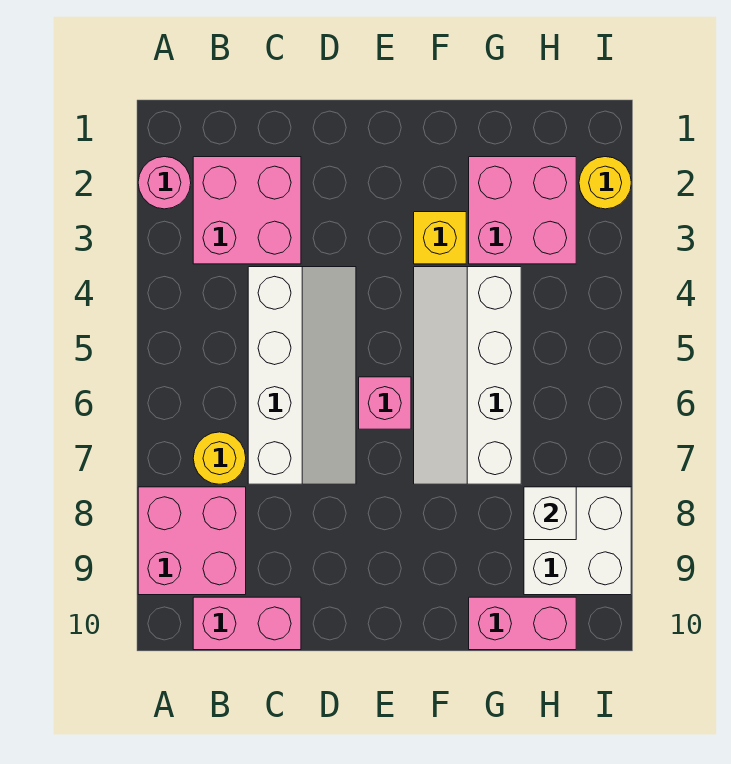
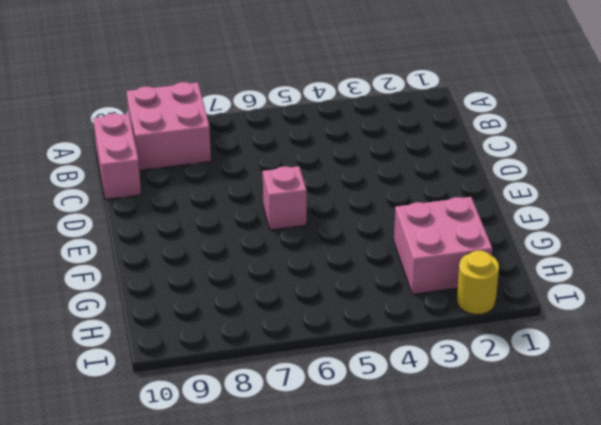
none -> pink 1x1 round brick [138,157,191,209]
none -> pink 2x2 brick [193,157,301,264]
none -> yellow 1x1 round brick [193,432,246,484]

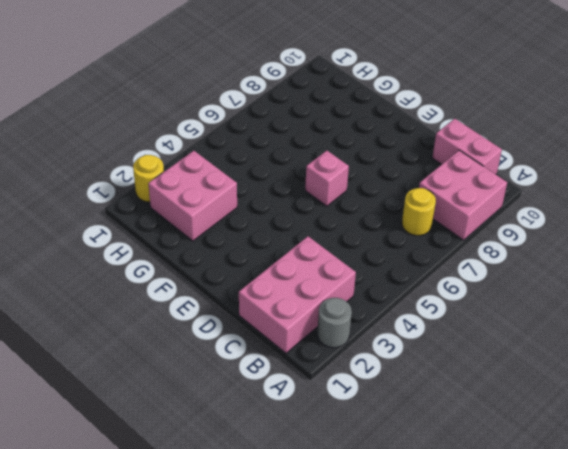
grey 1x1 round brick [317,298,352,348] -> pink 1x1 round brick [138,157,191,209]
pink 2x3 brick [239,236,356,353] -> pink 2x2 brick [193,157,301,264]
none -> white 2x4 slope [248,267,356,484]
none -> yellow 1x1 brick [414,212,466,264]
none -> white 2x4 slope [414,267,521,484]

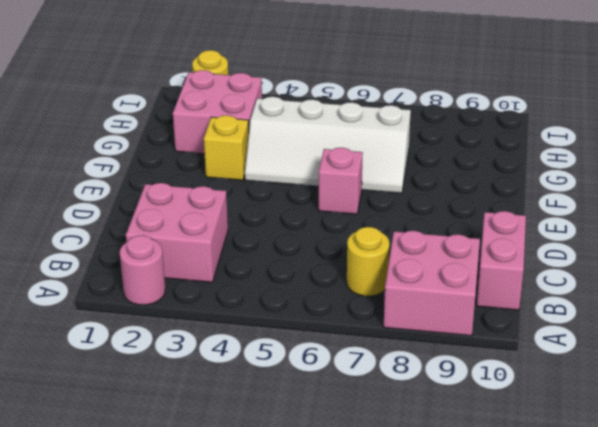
none -> white 2x4 slope [248,267,356,484]
none -> pink 1x2 brick [469,597,576,650]
none -> white 2x2 brick [524,487,631,595]

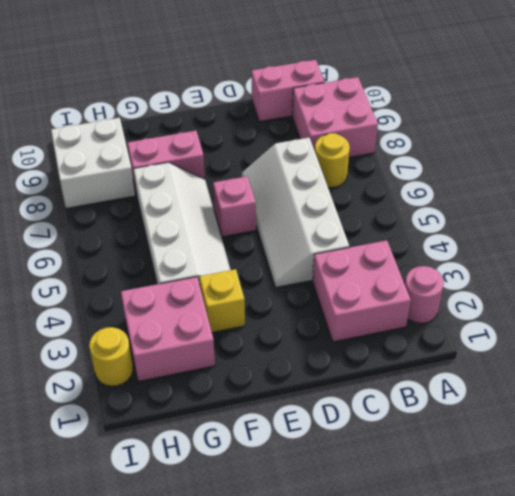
pink 1x2 brick [128,131,205,194] -> pink 1x2 brick moved to [469,597,576,650]
none -> white 1x1 brick [524,487,576,540]

